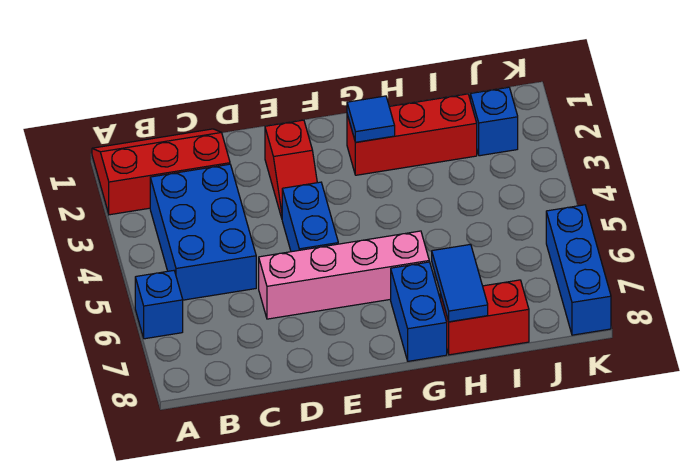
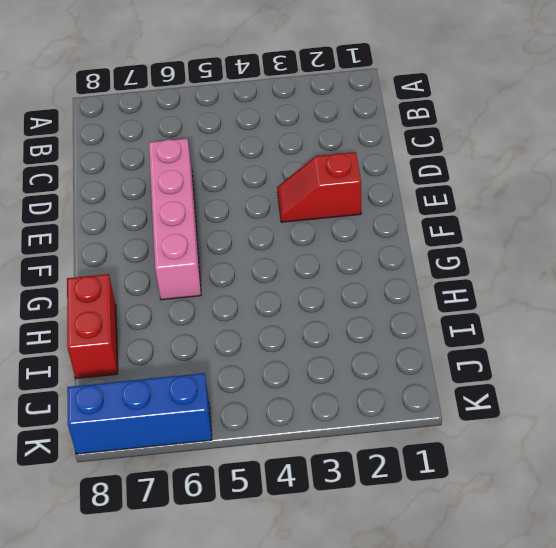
none -> red 2x3 slope [92,129,230,215]
none -> blue 1x1 brick [135,271,183,339]
none -> blue 2x3 brick [150,164,256,300]

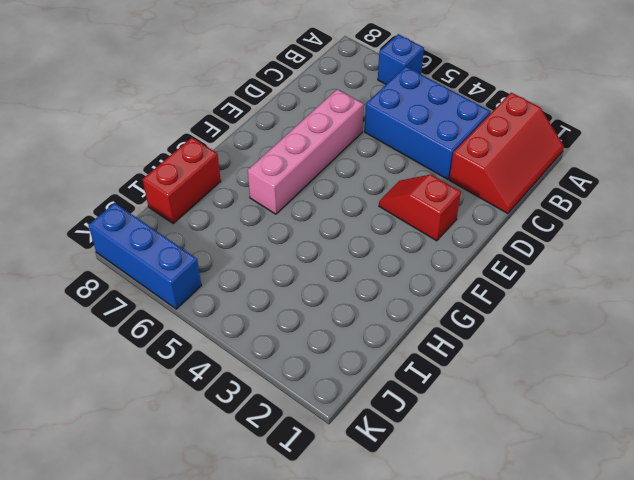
none -> blue 1x2 brick [282,182,338,252]
none -> red 1x3 brick [347,94,477,175]
none -> blue 1x2 brick [391,262,447,361]

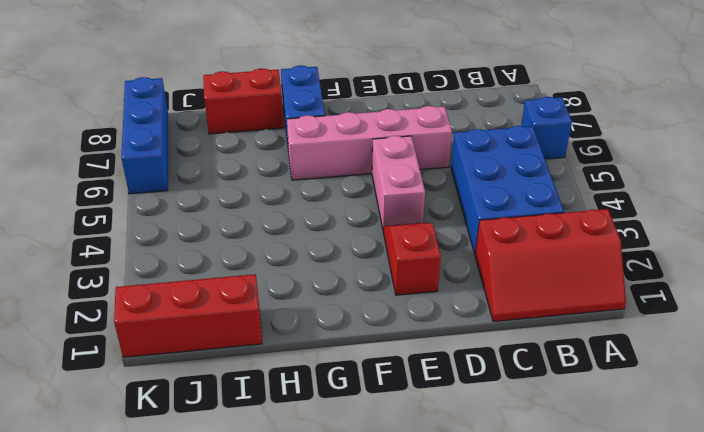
pink 1x2 brick [372,136,425,228] -> blue 1x2 brick [282,182,338,252]
red 1x3 brick [114,274,262,357] -> red 1x3 brick moved to [347,94,477,175]
none -> blue 1x1 brick [470,87,518,156]
none -> blue 1x1 tile [347,96,395,142]
none -> blue 1x2 tile [432,244,488,322]

